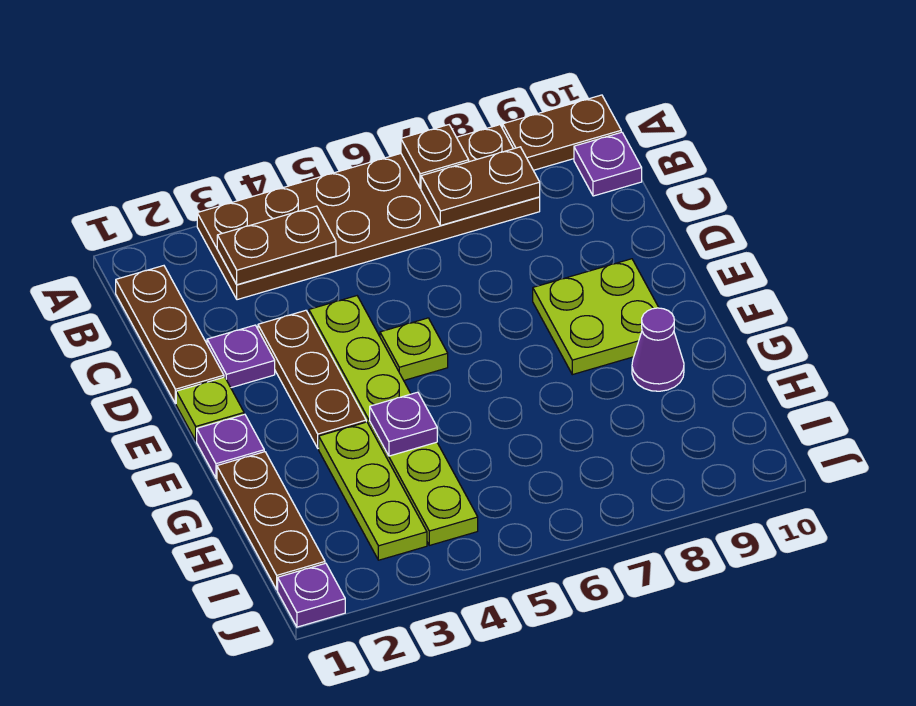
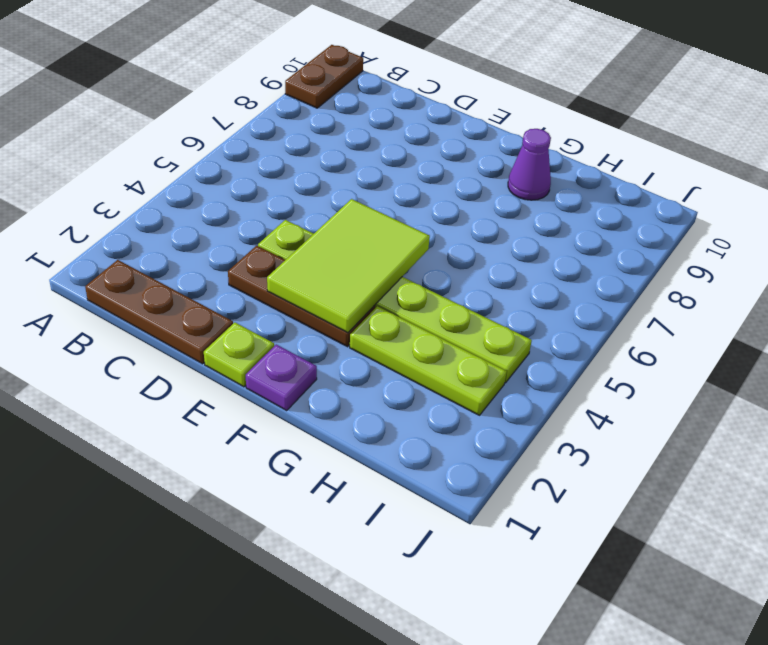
lime 2x3 tile [267,199,430,333] -> none
none -> brown 2x6 plate [197,125,540,300]
none -> purple 1x1 plate [574,132,642,196]
none -> purple 1x1 plate [207,325,275,388]

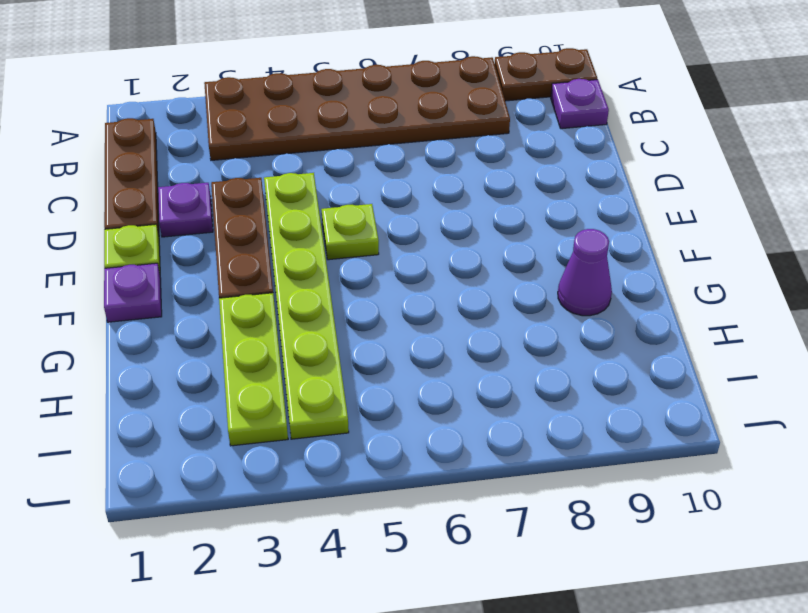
none -> lime 2x2 plate [533,259,659,375]
none -> brown 1x3 plate [217,452,325,590]
none -> purple 1x1 plate [278,563,345,627]

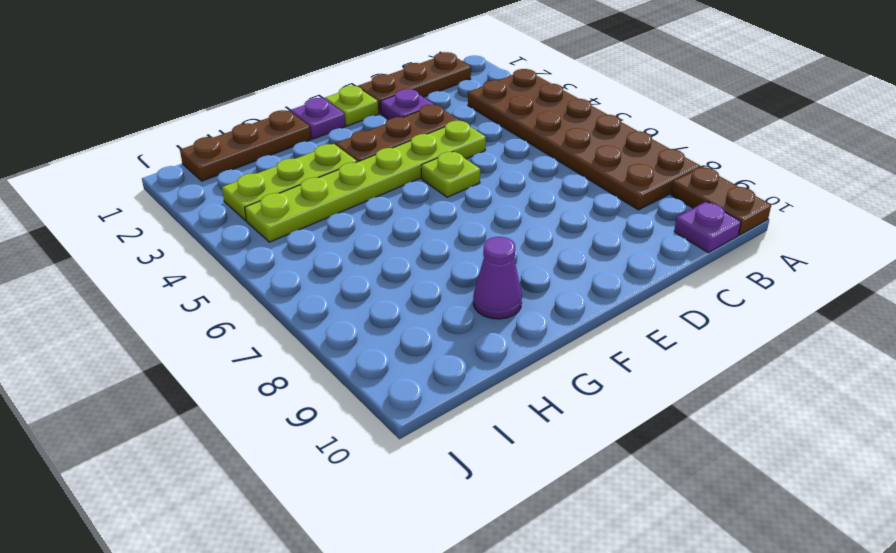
none -> lime 2x2 plate [533,259,659,375]
none -> purple 1x1 plate [278,563,345,627]
none -> brown 1x1 plate [401,125,469,188]

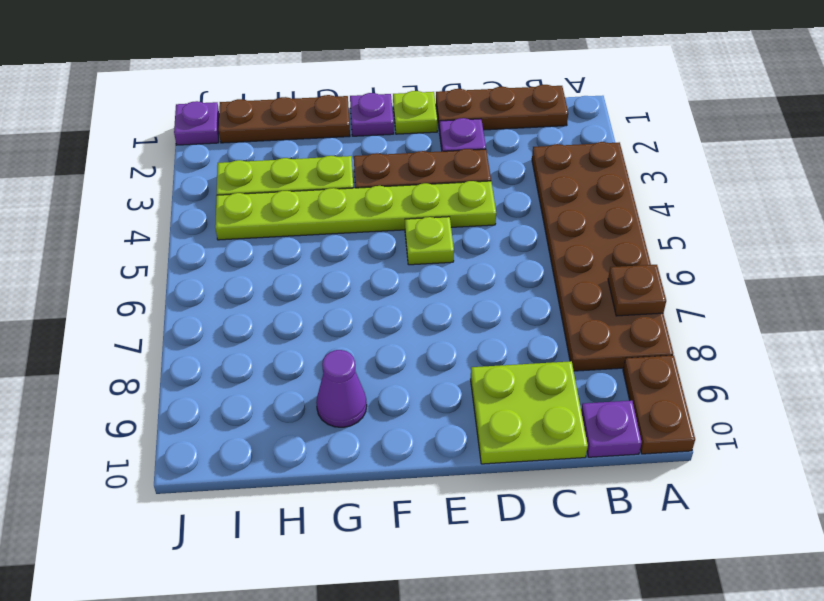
lime 2x2 plate [471,361,588,464] -> lime 2x2 plate moved to [533,259,659,375]
none -> brown 1x2 plate [217,206,336,285]
none -> brown 1x2 plate [421,147,540,226]
none -> purple 1x1 plate [370,392,437,456]

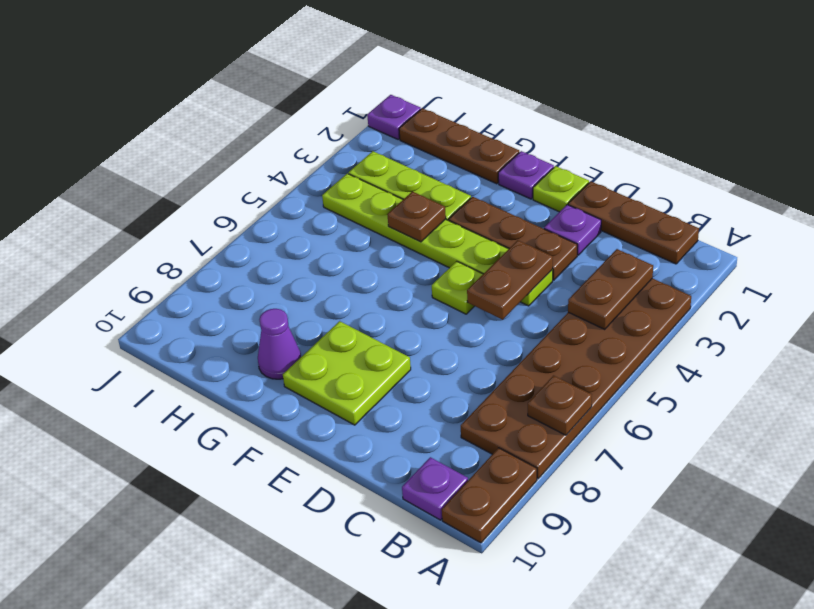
brown 1x2 plate [467,240,553,320] -> brown 1x2 plate moved to [421,147,540,226]
brown 1x1 plate [387,192,446,242] -> purple 1x1 plate [370,392,437,456]

